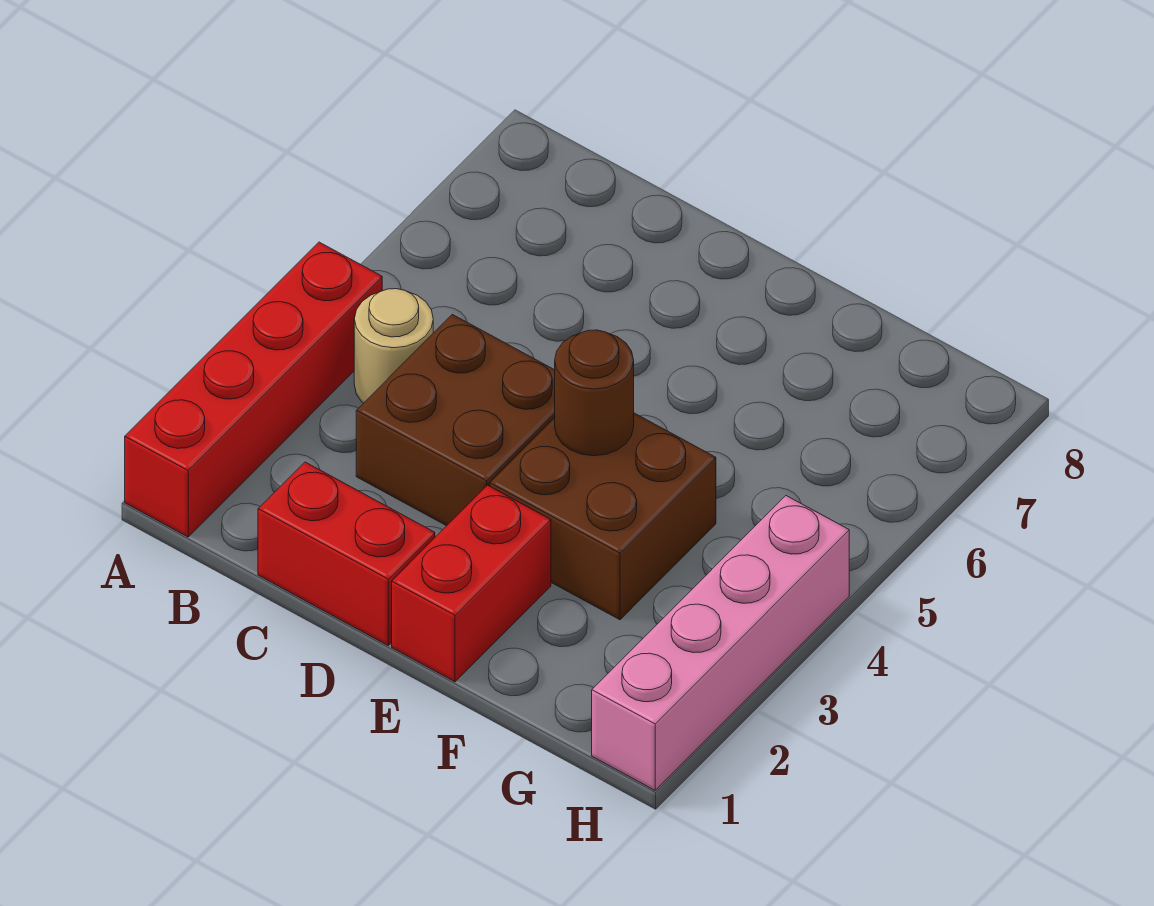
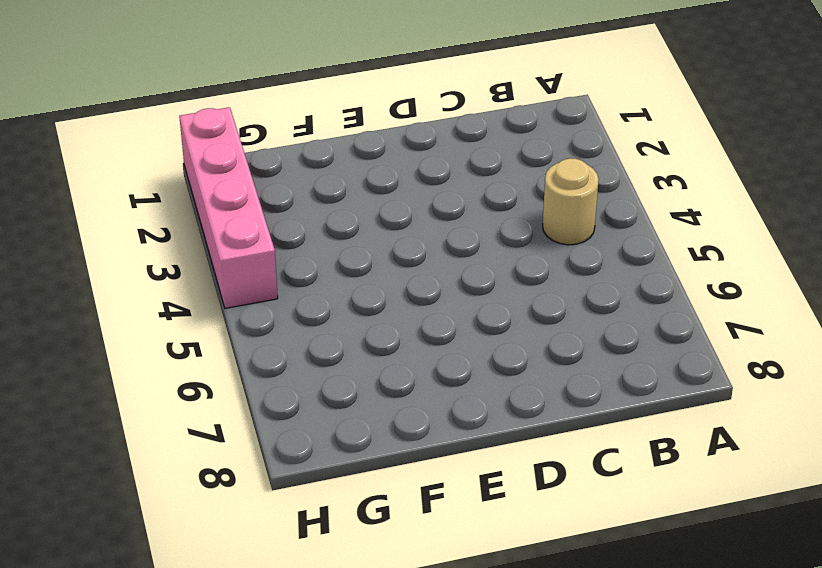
none -> red 1x4 brick [125,242,382,537]
none -> red 1x2 brick [258,462,435,645]

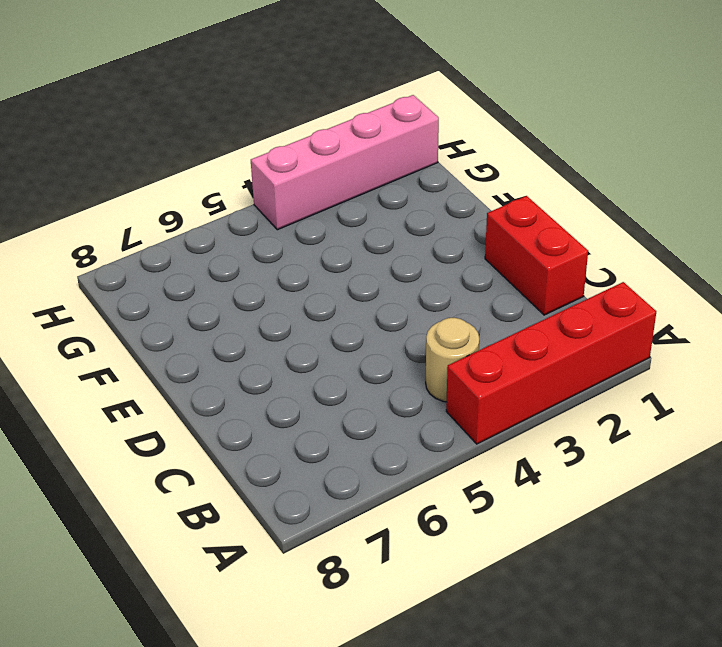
none -> brown 2x2 brick [356,314,555,526]
none -> red 1x2 brick [392,485,551,682]

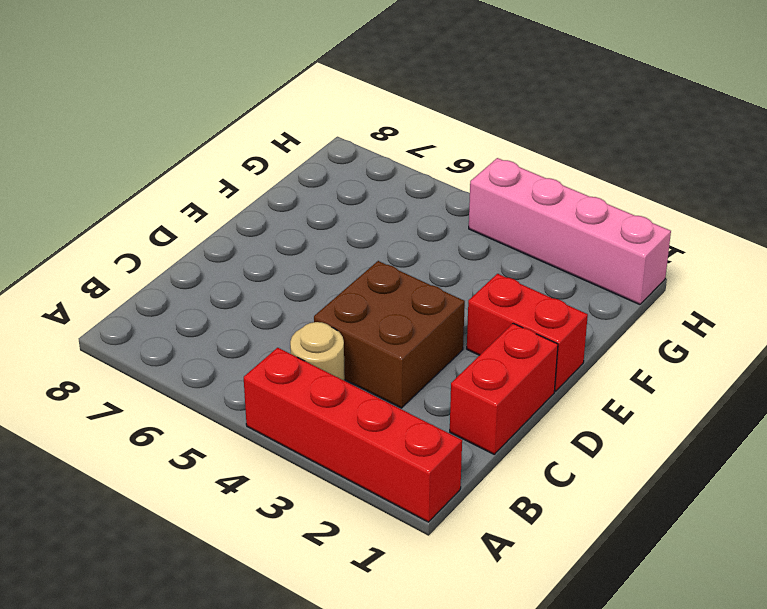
none -> brown 2x2 brick [490,413,716,620]
none -> brown 1x1 round brick [555,330,634,456]

